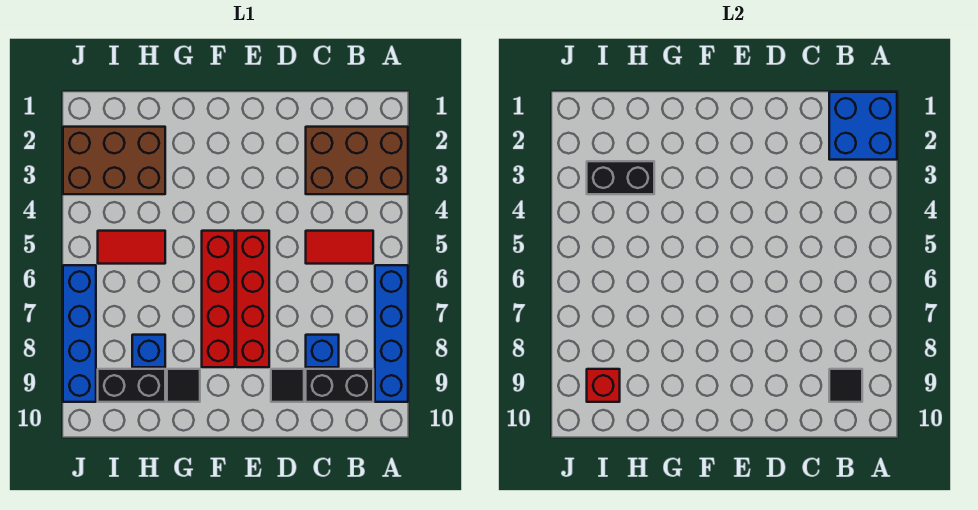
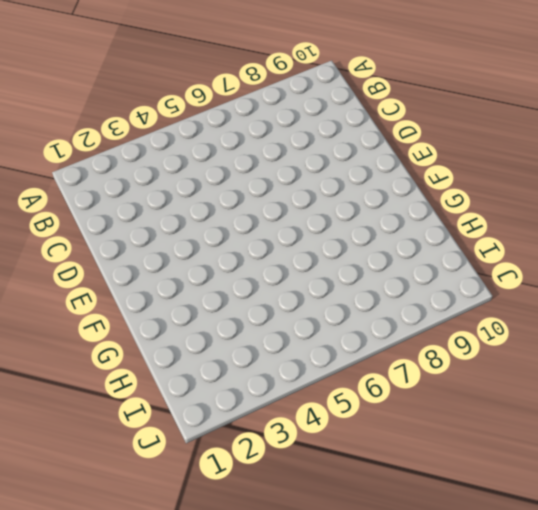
none -> brown 2x3 brick [306,127,408,194]
none -> blue 1x4 brick [375,265,408,402]
none -> red 1x2 tile [306,231,373,264]

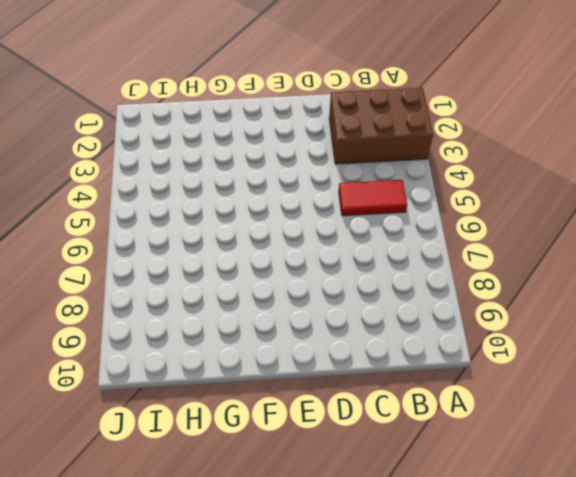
none -> blue 1x4 brick [375,265,408,402]
none -> black 1x2 brick [306,369,373,402]
none -> blue 1x1 brick [306,335,339,367]

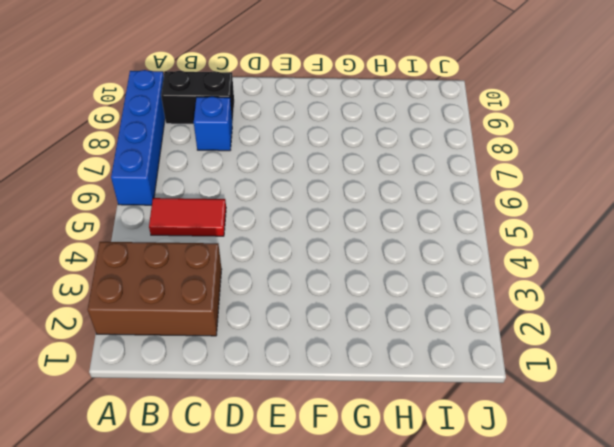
none -> black 1x1 tile [271,369,304,402]
none -> red 1x4 brick [236,231,269,367]
none -> red 1x4 brick [202,231,235,367]

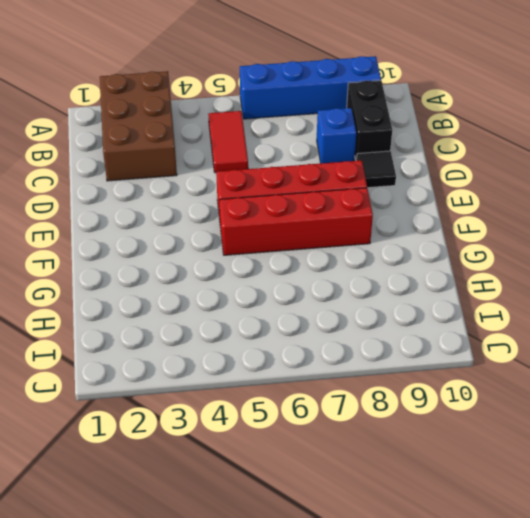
none -> black 1x1 tile [167,369,200,402]
none -> brown 2x3 brick [63,127,165,194]
none -> red 1x2 tile [98,231,165,264]

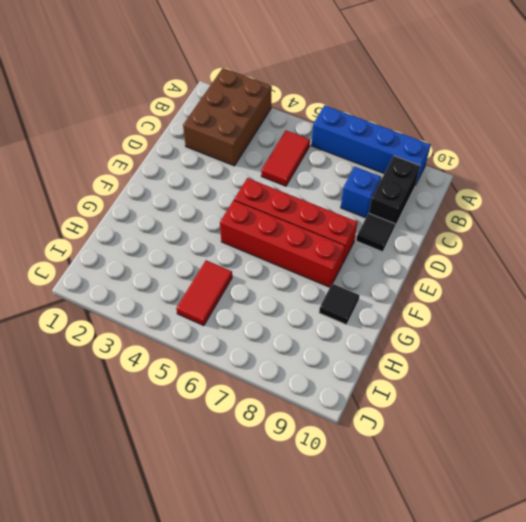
none -> brown 2x3 brick [63,127,165,194]
none -> blue 1x1 brick [132,335,165,367]
none -> black 1x2 brick [98,369,165,402]

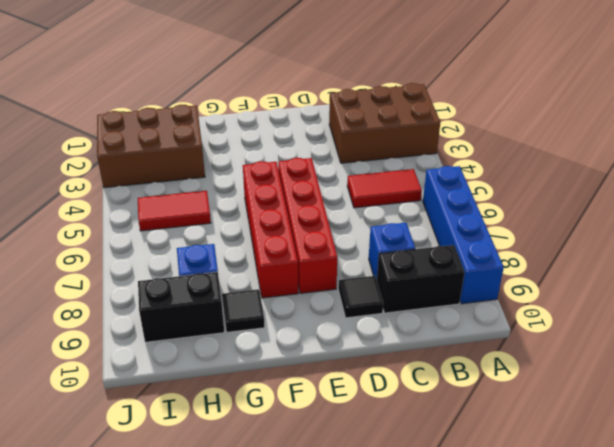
none -> blue 1x4 brick [63,265,96,402]
none -> blue 2x2 brick [829,92,897,160]
none -> black 1x1 tile [829,369,862,402]

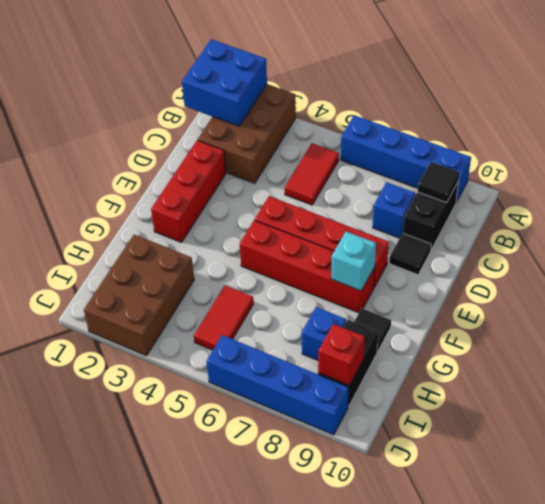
red 1x3 brick [151,140,226,243] -> none
cyan 1x1 brick [331,231,376,291] -> none
none -> black 1x2 brick [587,161,654,194]

